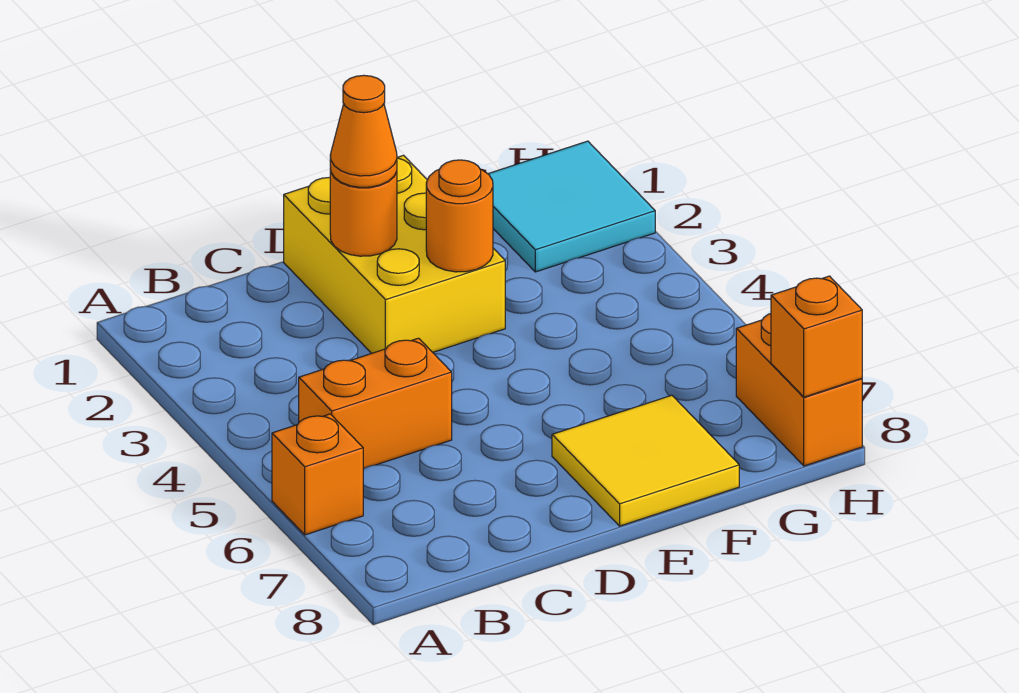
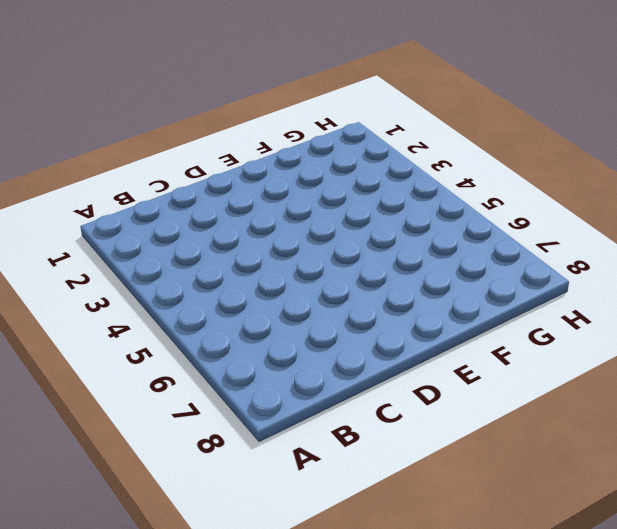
none -> orange 1x1 brick [272,414,363,535]
none -> orange 1x2 brick [299,338,452,469]

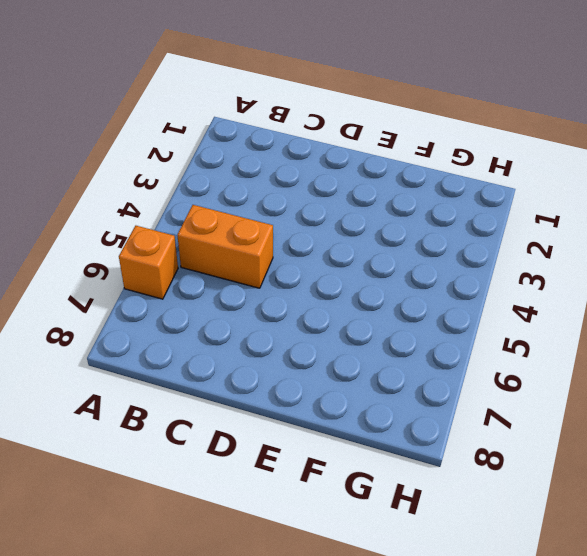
none -> yellow 2x3 brick [284,155,505,353]
none -> yellow 2x2 tile [552,395,739,526]

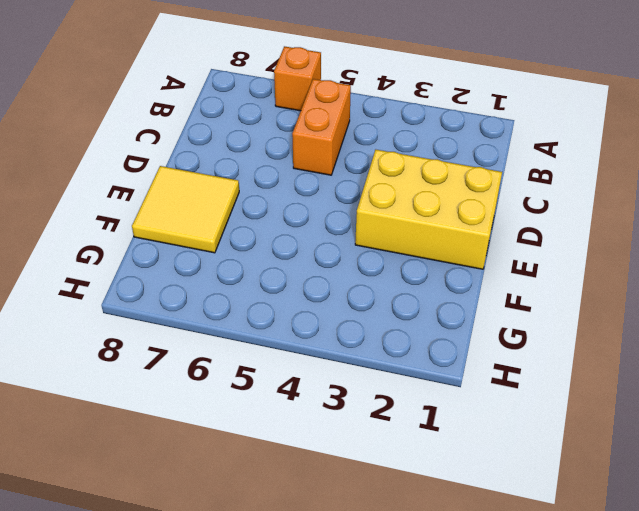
none -> cyan 2x2 tile [488,141,655,272]
none -> orange 1x2 brick [736,314,862,466]

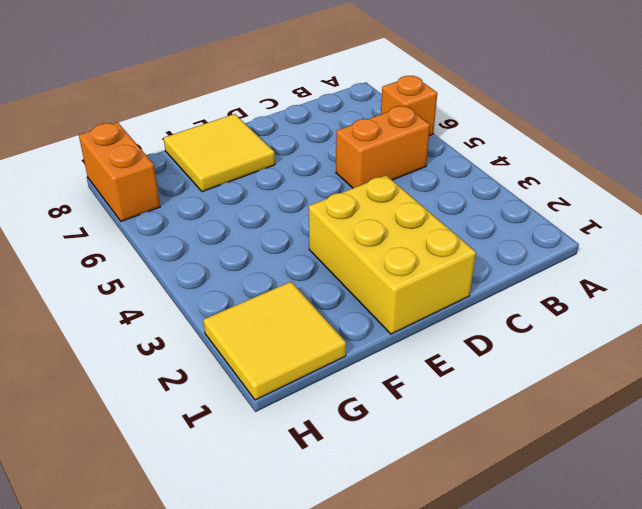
yellow 2x2 tile [203,282,346,400] -> cyan 2x2 tile [488,141,655,272]
none -> orange 1x1 round brick [330,167,397,256]
none -> orange 1x1 round brick [426,160,493,272]

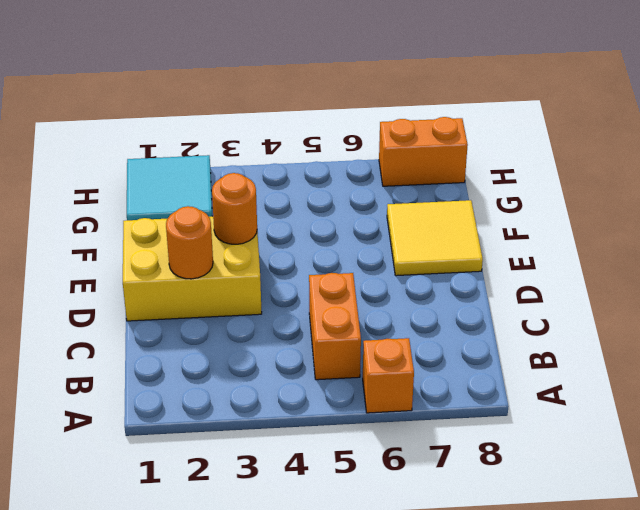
none -> orange 1x1 brick [771,276,862,397]
none -> orange 1x1 cone [330,75,397,187]

